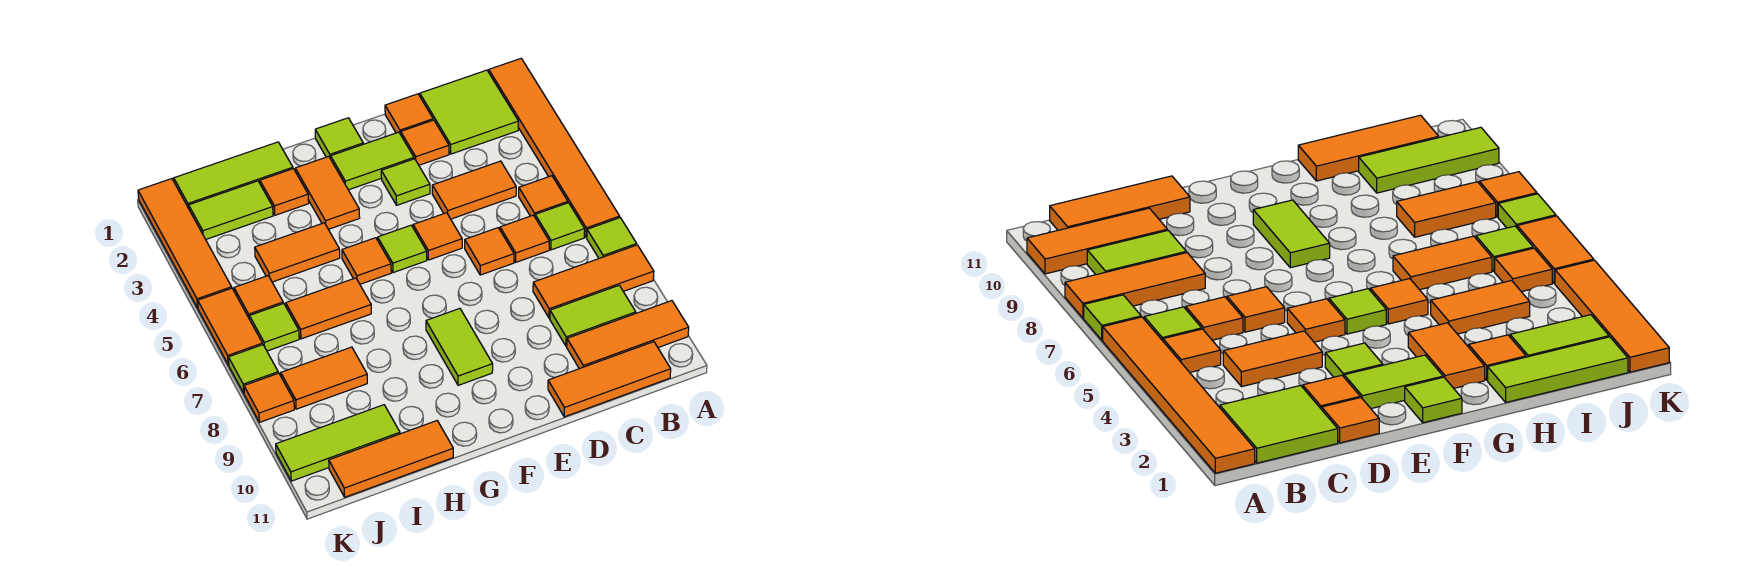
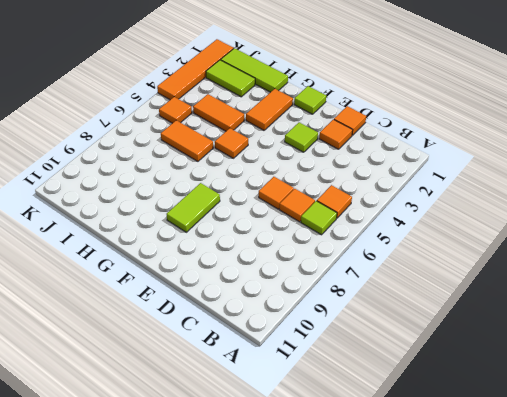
none -> orange 1x6 tile [489,59,620,237]
none -> lime 1x1 tile [587,218,637,258]
none -> orange 1x3 tile [533,245,654,318]
none -> orange 1x3 tile [567,301,689,369]

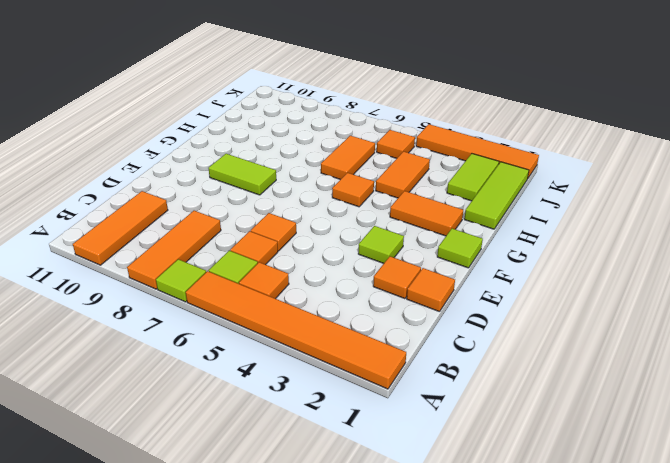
none -> lime 2x2 tile [420,70,519,154]
none -> lime 1x2 tile [550,286,636,346]
none -> orange 1x3 tile [548,342,671,417]
none -> orange 1x2 tile [432,161,516,219]

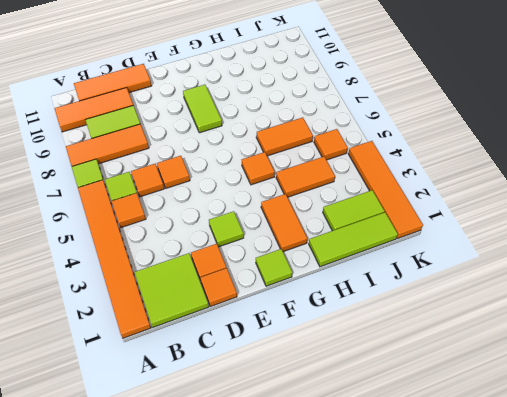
none -> orange 1x2 tile [432,161,516,219]
none -> lime 1x2 tile [331,132,414,190]
none -> orange 1x1 tile [413,213,462,260]
none -> lime 1x1 tile [378,225,427,273]

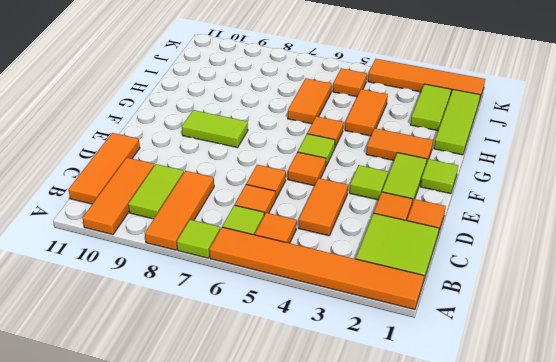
none -> orange 1x1 tile [260,169,309,215]
none -> orange 1x3 tile [329,421,453,497]
none -> orange 1x2 tile [281,347,367,409]
none -> lime 1x3 tile [276,405,400,481]

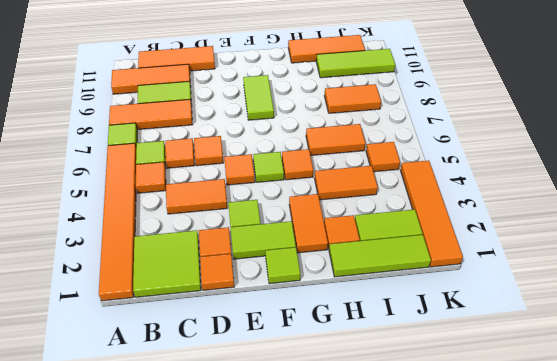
none -> lime 1x1 tile [249,303,299,351]
none -> orange 1x2 tile [198,288,263,365]
none -> lime 1x1 tile [228,345,278,393]
none -> orange 1x1 tile [244,373,294,422]

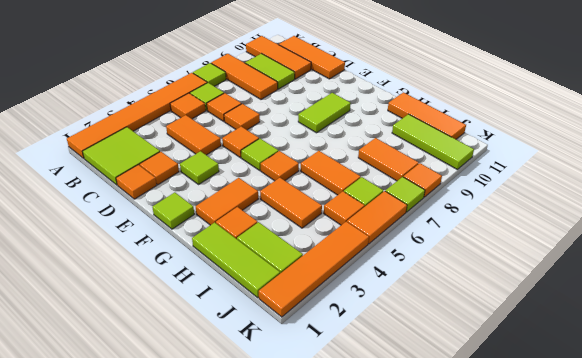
none -> lime 1x2 tile [331,132,414,190]

